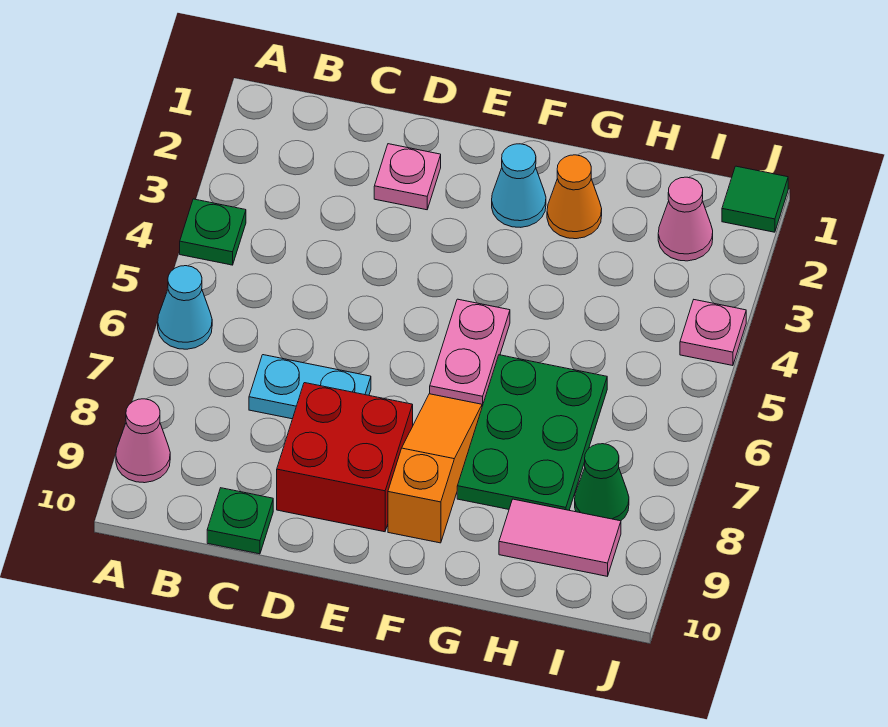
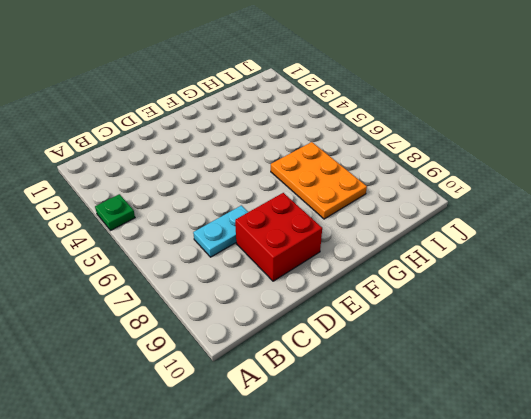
orange 2x3 plate [271,142,367,219] -> green 2x3 plate [457,355,607,510]
none -> cyan 1x1 cone [158,266,212,349]
none -> pink 1x1 cone [116,399,170,483]
none -> green 1x1 plate [207,488,273,554]

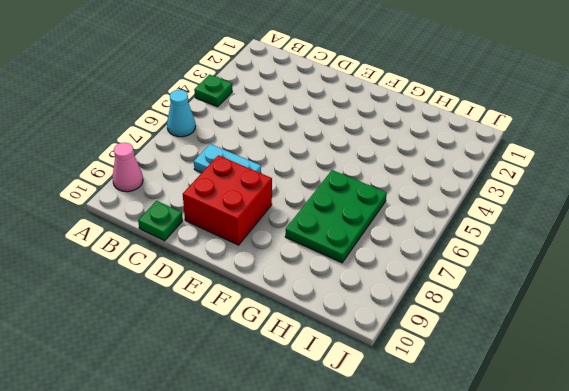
none -> pink 1x1 plate [374,144,441,210]
none -> cyan 1x1 cone [492,144,546,227]
none -> pink 1x2 plate [430,299,510,406]

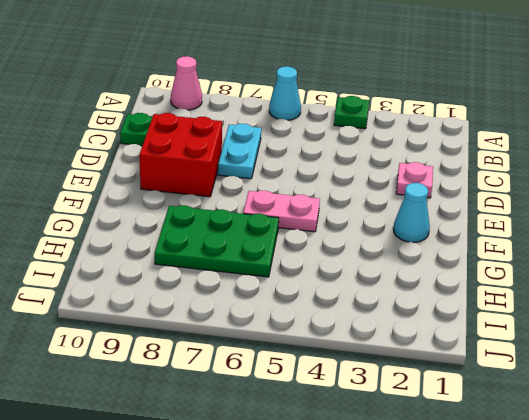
none -> orange 1x3 slope [388,394,482,543]
none -> orange 1x1 cone [547,155,602,239]
none -> pink 1x2 tile [499,499,621,576]

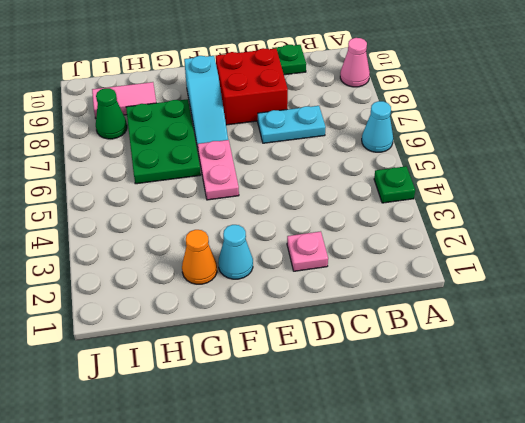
cyan 1x3 slope [184,56,228,148] -> orange 1x3 slope [388,394,482,543]
none -> pink 1x1 cone [658,177,713,261]
none -> green 1x1 tile [722,166,788,232]
none -> pink 1x1 plate [680,300,746,366]

